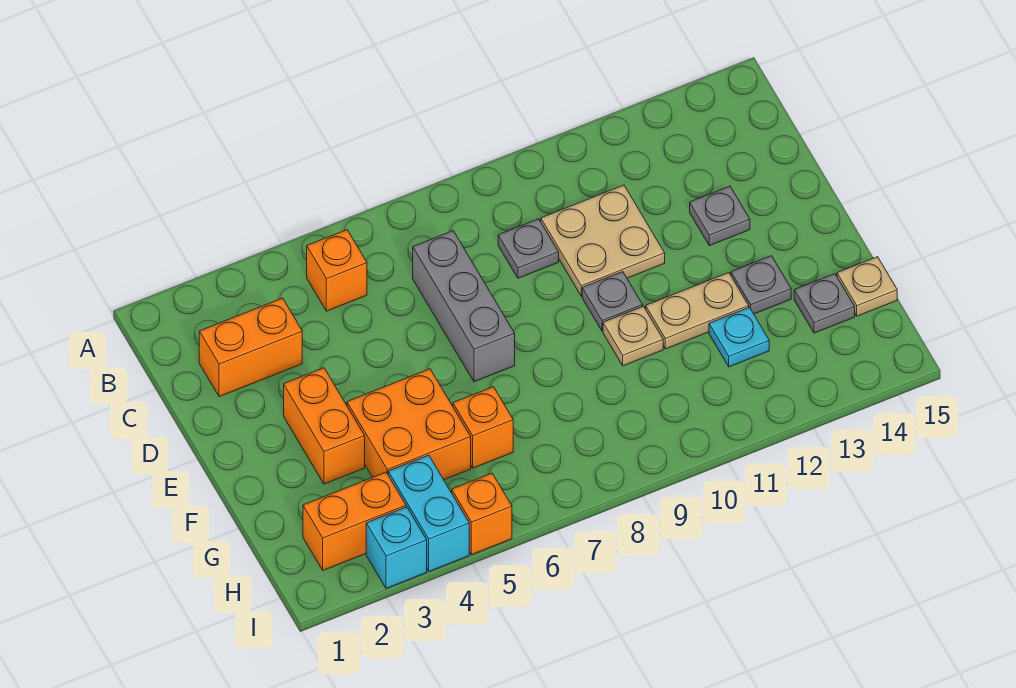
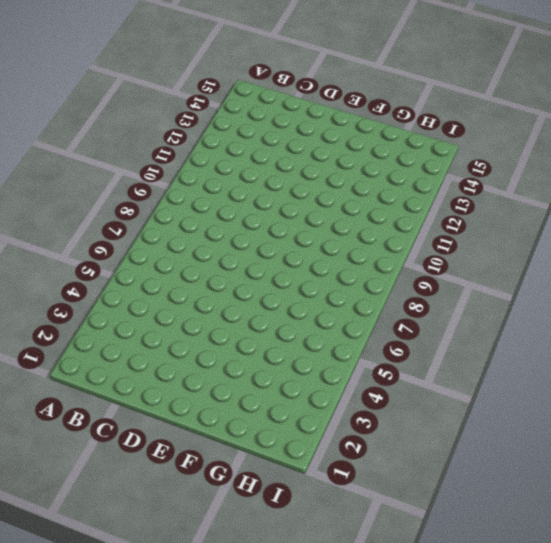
none -> orange 1x1 brick [307,230,367,311]
none -> orange 1x2 brick [199,298,302,397]
none -> grey 1x3 brick [413,231,515,382]

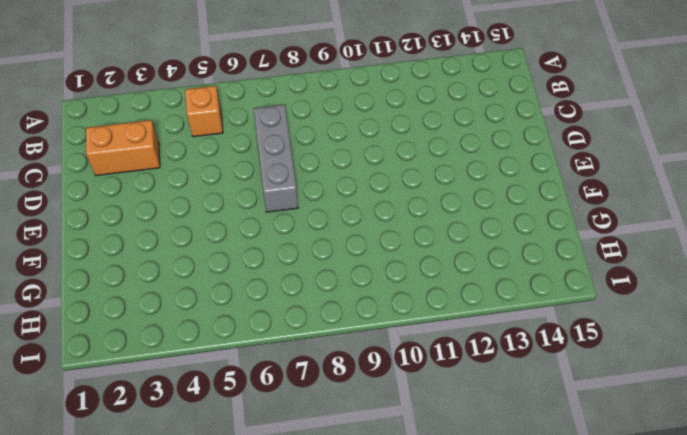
none -> grey 1x1 plate [498,219,559,278]
none -> tan 2x2 plate [541,185,665,296]
none -> grey 1x1 plate [690,186,750,246]

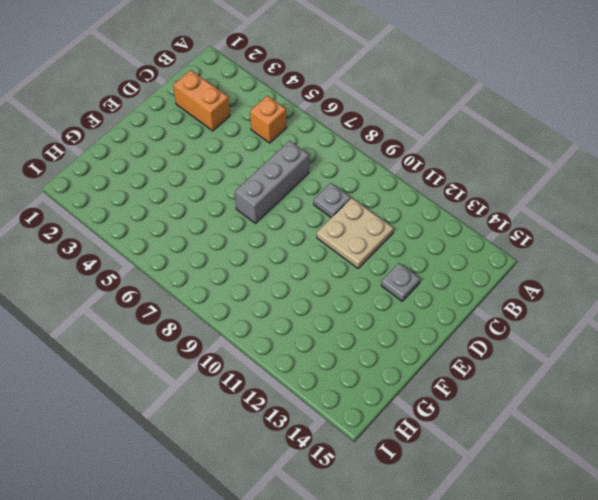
none -> orange 1x2 brick [284,368,365,484]
none -> grey 1x1 plate [582,272,643,331]
none -> orange 2x2 brick [347,369,471,480]

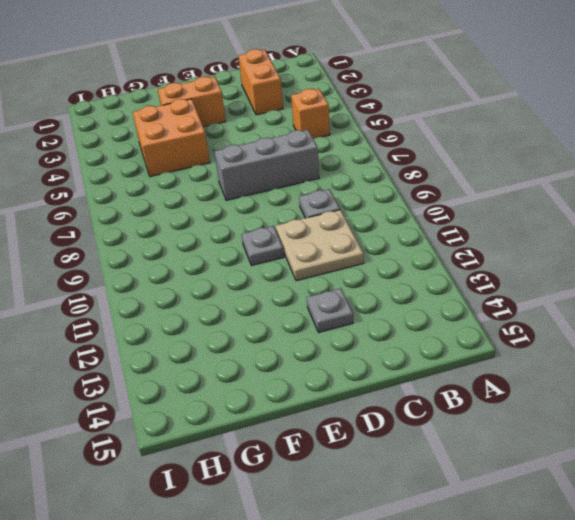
none -> tan 1x1 plate [603,306,663,366]
none -> tan 1x2 plate [646,273,749,349]
none -> grey 1x1 plate [731,256,791,314]

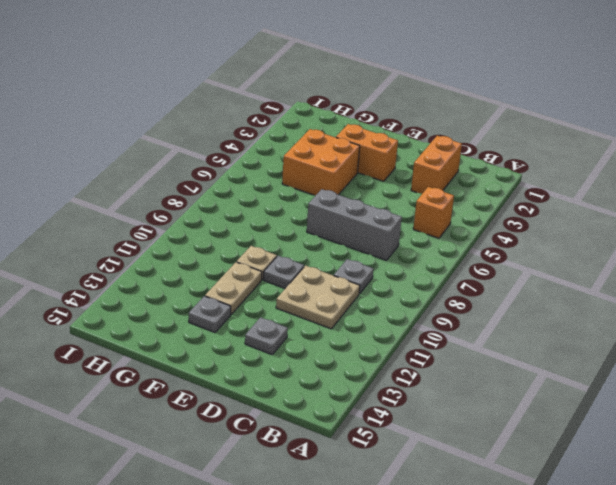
none -> orange 1x1 brick [453,387,513,468]
none -> cyan 1x1 plate [709,307,769,367]
none -> grey 1x1 plate [794,274,855,333]

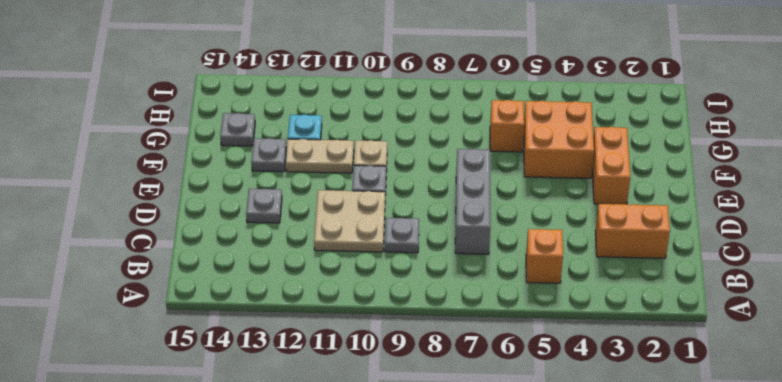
none -> tan 1x1 plate [837,257,897,316]
none -> orange 1x2 brick [303,472,406,570]
none -> cyan 1x2 brick [388,455,469,571]

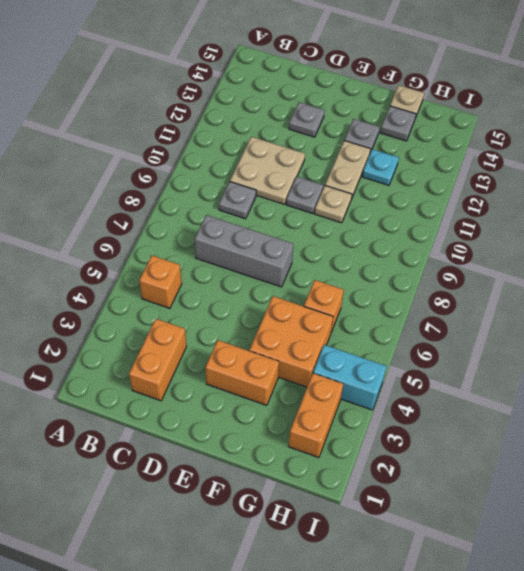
none -> cyan 1x1 brick [366,507,427,588]
none -> orange 1x1 brick [452,473,512,555]

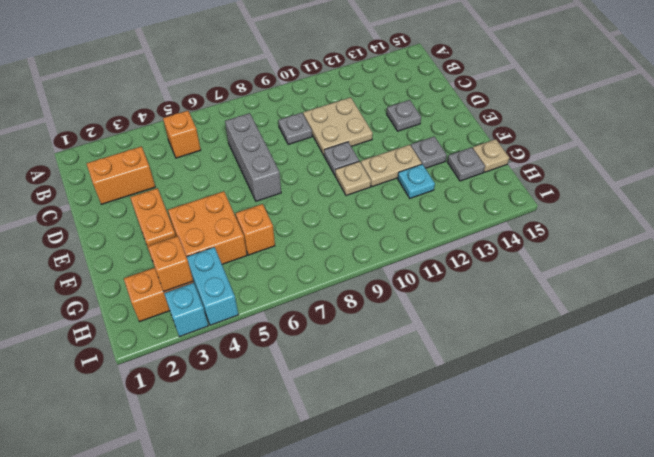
orange 1x1 brick [148,236,193,292] -> orange 1x1 brick moved to [452,473,512,555]

